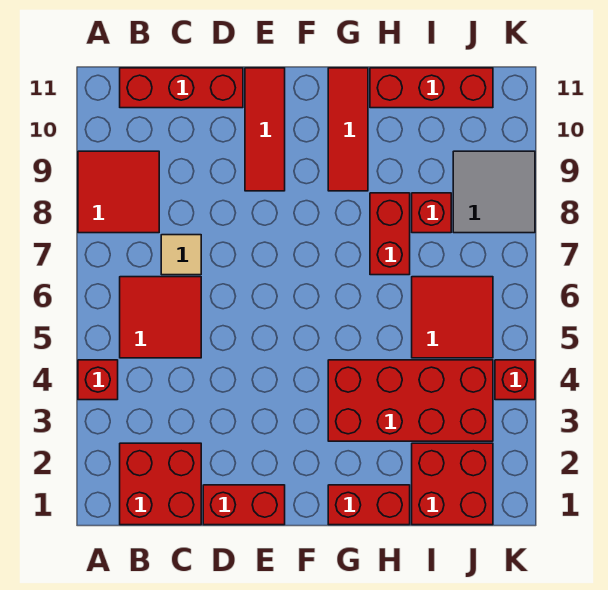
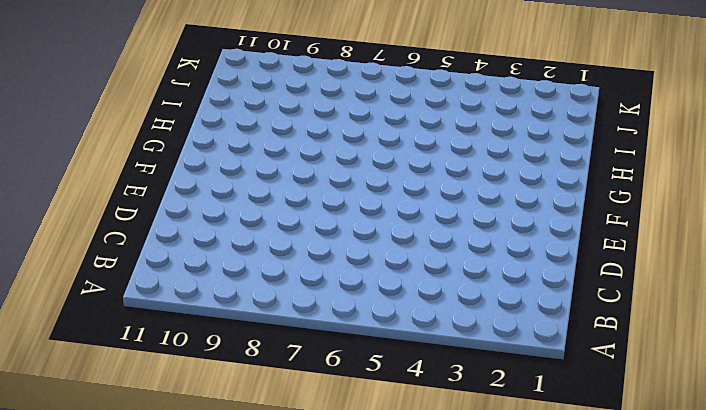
none -> red 1x1 brick [78,360,118,400]
none -> red 2x2 tile [78,151,159,233]
none -> red 2x2 brick [120,443,201,525]

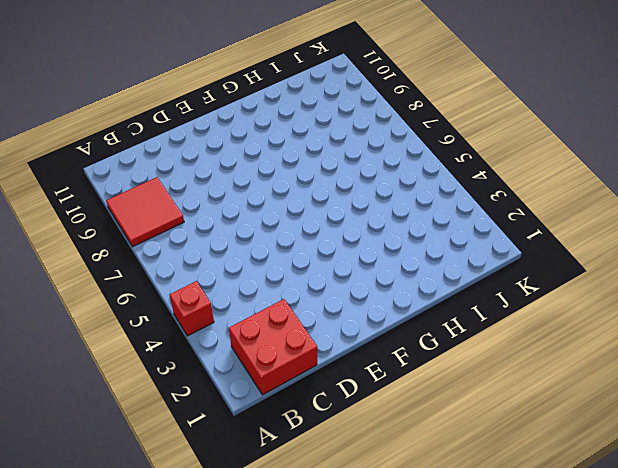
none -> red 2x2 tile [120,277,201,358]
none -> red 1x3 brick [120,68,243,108]
none -> tan 1x1 tile [161,235,201,275]

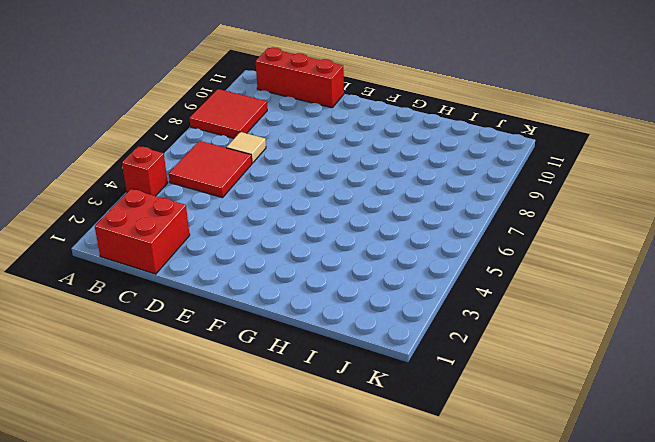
none -> red 1x2 brick [203,485,285,525]
none -> red 1x3 tile [245,68,285,191]
none -> red 1x2 brick [328,485,410,525]

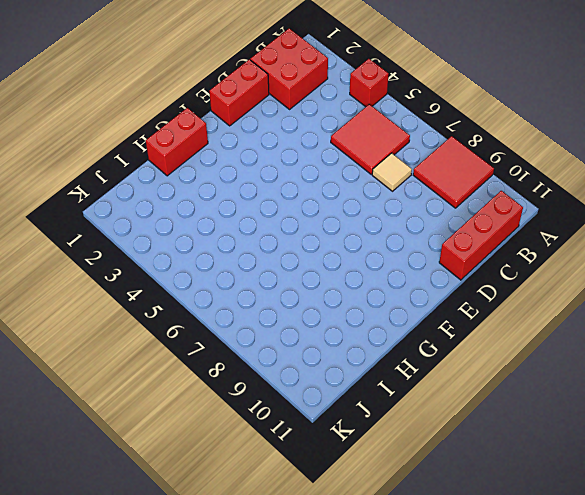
none -> red 1x3 tile [245,68,285,191]
none -> red 2x4 brick [328,360,493,441]
none -> red 1x3 tile [328,68,368,191]

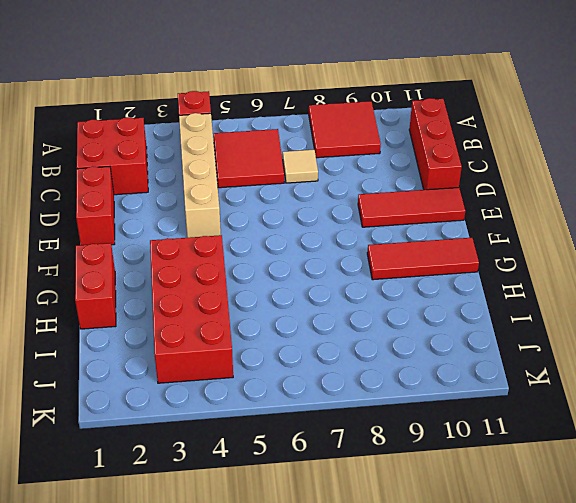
tan 1x4 brick [179,113,221,238] -> none
none -> red 1x2 brick [370,193,410,275]
none -> red 1x3 brick [370,68,493,108]
none -> red 2x2 brick [412,443,493,525]

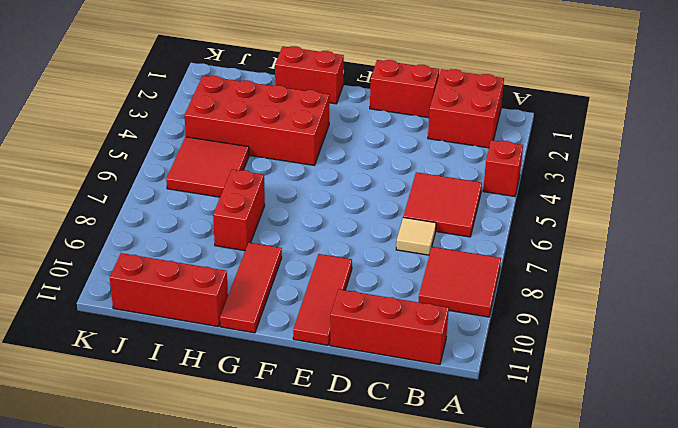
none -> red 2x2 brick [412,443,493,525]
none -> red 1x1 brick [412,193,451,233]
none -> grey 2x2 tile [453,151,535,233]

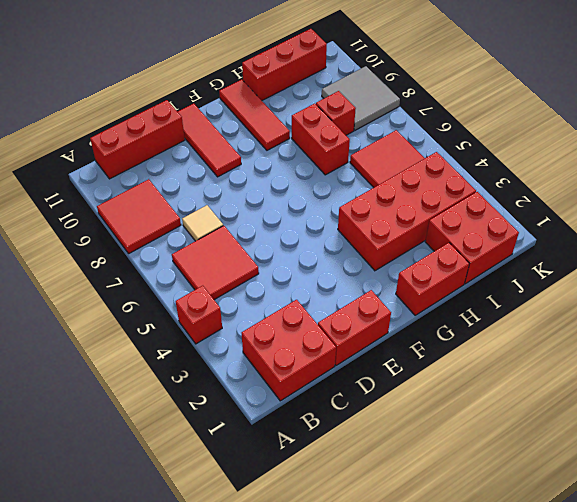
none -> red 1x1 brick [495,360,535,400]

